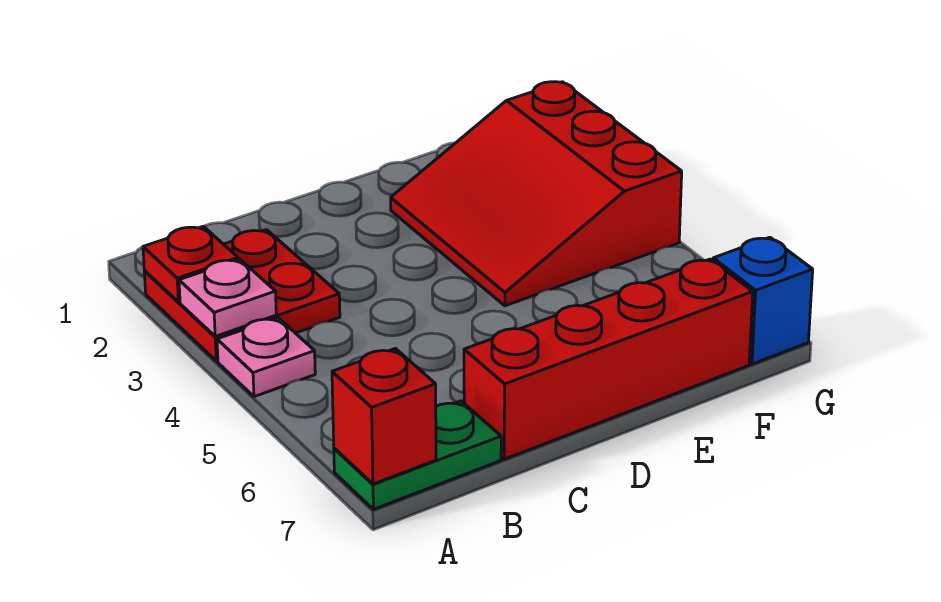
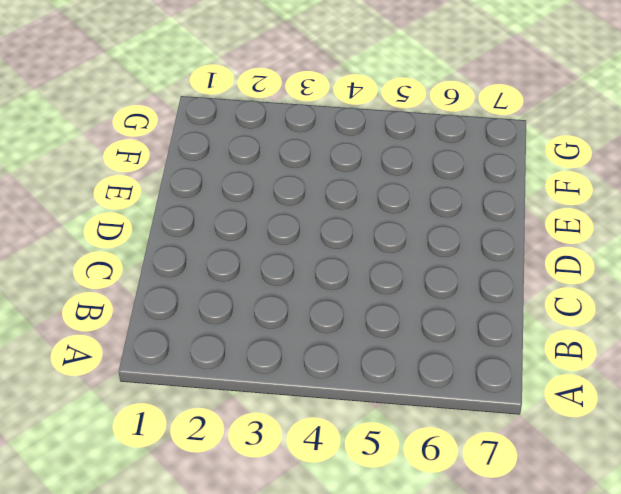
none -> red 2x2 plate [144,230,340,361]
none -> pink 1x1 plate [217,318,315,397]

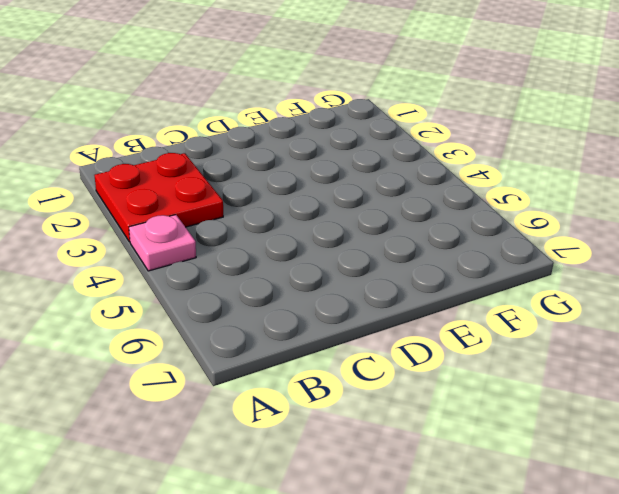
none -> green 1x2 plate [334,401,501,509]
none -> red 1x4 brick [464,259,753,459]

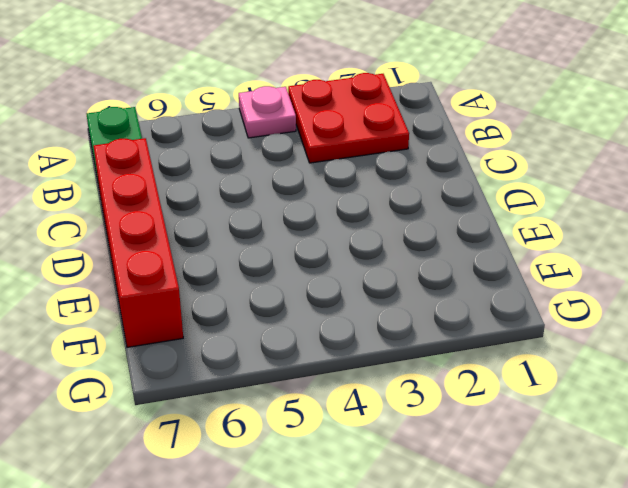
none -> red 3x3 slope [391,82,682,306]
none -> blue 1x1 brick [713,237,813,364]

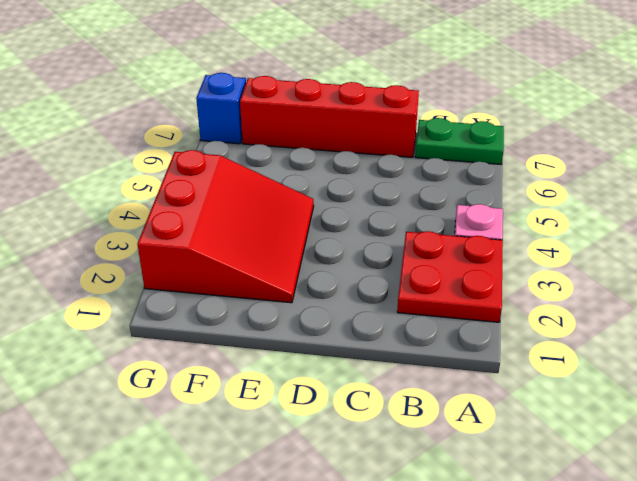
none -> red 1x1 plate [143,226,238,302]
none -> pink 1x1 plate [179,259,276,336]

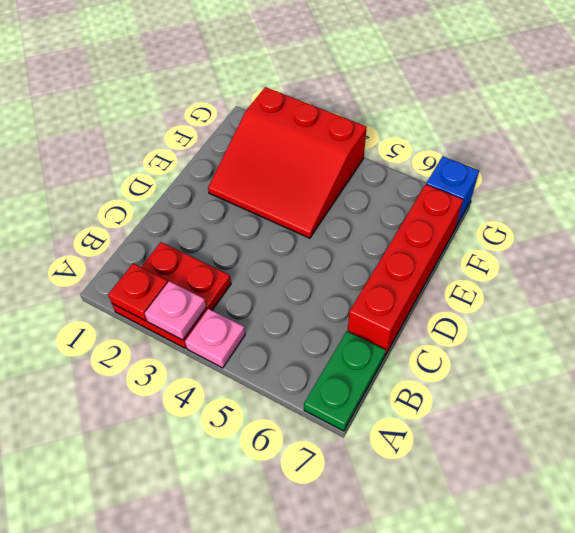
none -> red 1x1 brick [332,348,436,484]

